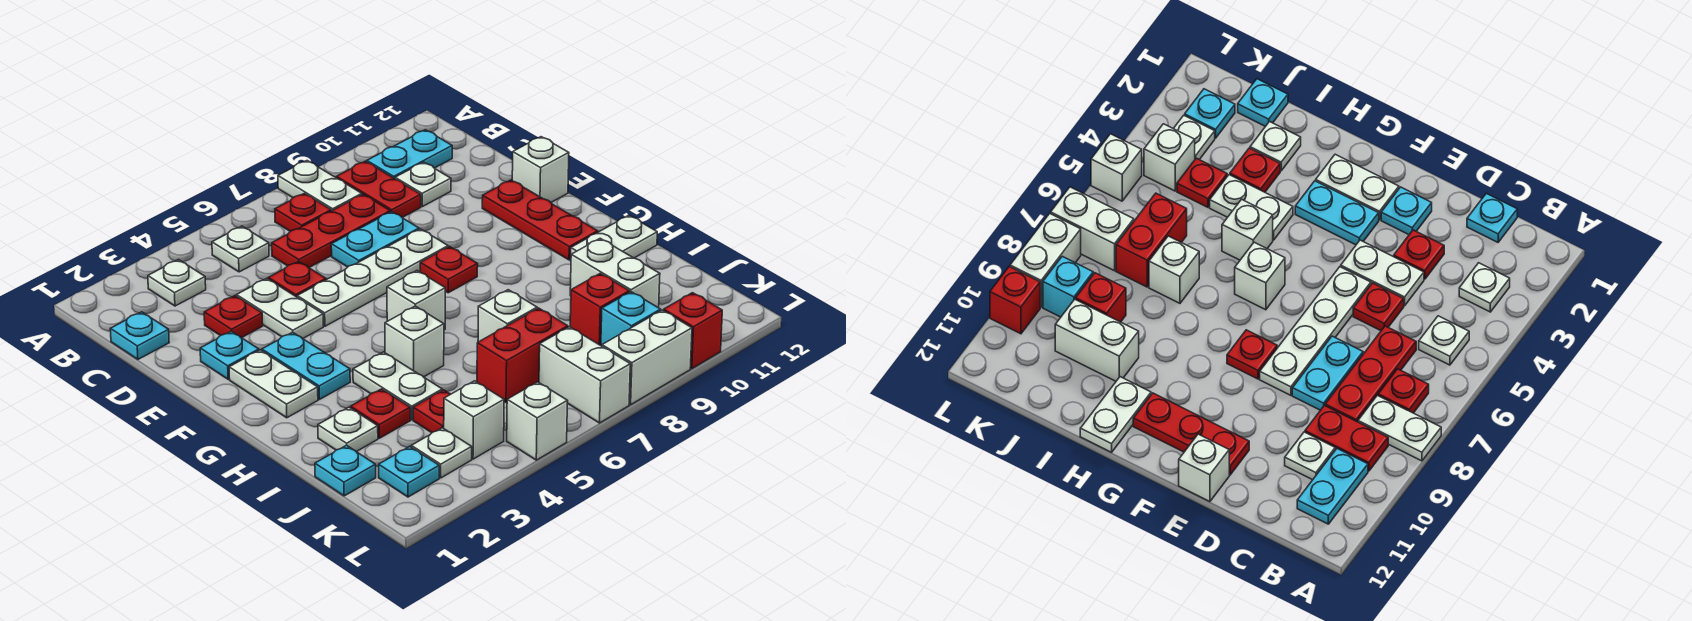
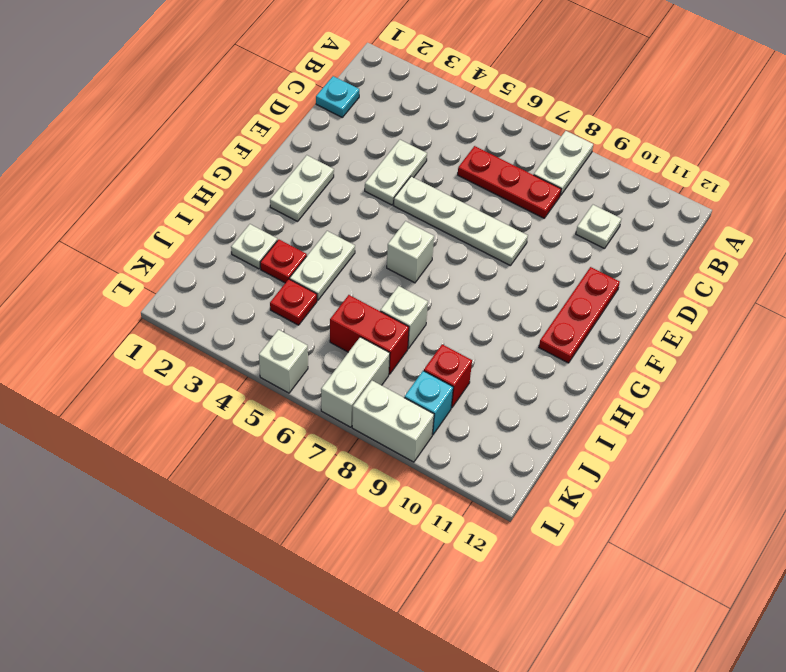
none -> white 1x1 plate [148,260,206,306]
none -> white 1x1 plate [212,226,269,272]
none -> red 1x1 plate [275,193,331,231]
none -> red 1x2 plate [336,161,421,217]

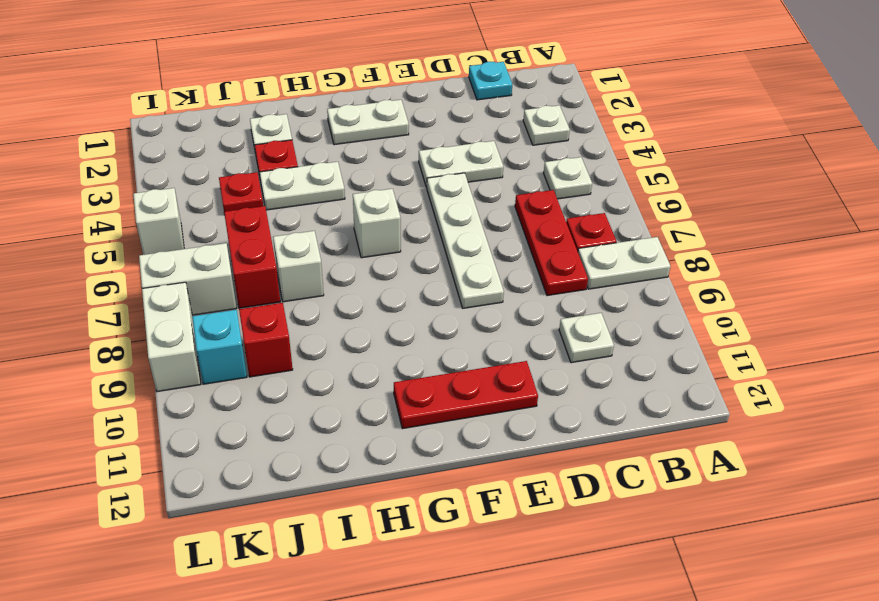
none -> red 1x2 plate [336,161,421,217]
none -> cyan 1x2 plate [367,130,452,179]
none -> red 1x1 plate [204,296,263,338]
none -> red 1x1 plate [268,261,326,297]

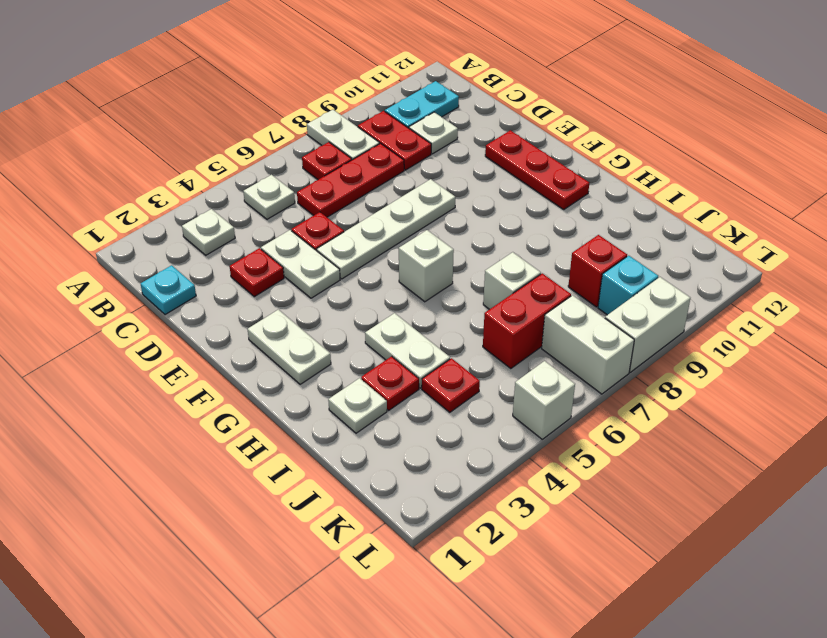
none -> cyan 1x2 plate [331,212,419,267]
none -> cyan 1x1 plate [200,331,259,379]
none -> white 1x1 brick [512,137,569,202]
none -> cyan 1x2 plate [262,332,350,399]

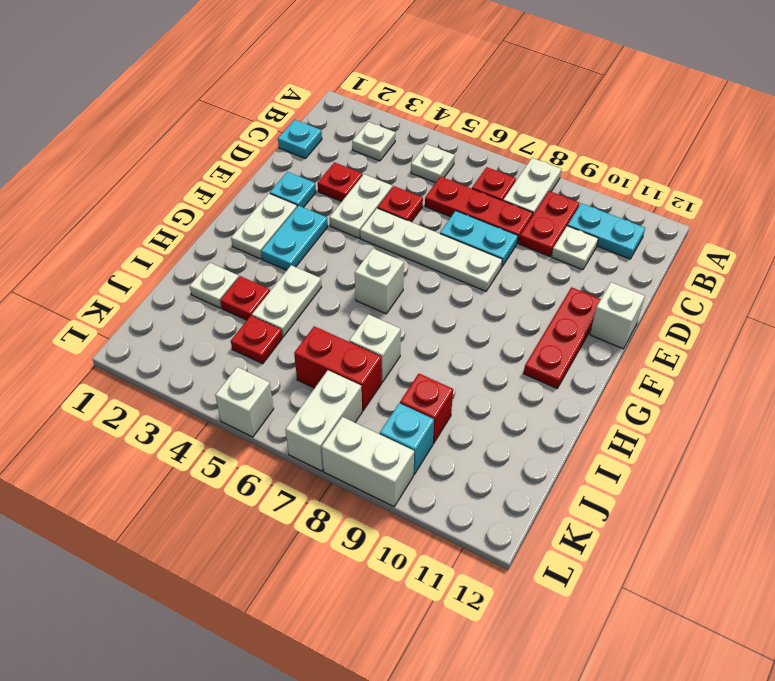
none -> red 1x1 plate [420,247,478,293]
none -> white 1x1 brick [385,306,444,377]
none -> white 1x2 plate [570,215,657,261]
none -> white 1x2 brick [570,238,660,308]

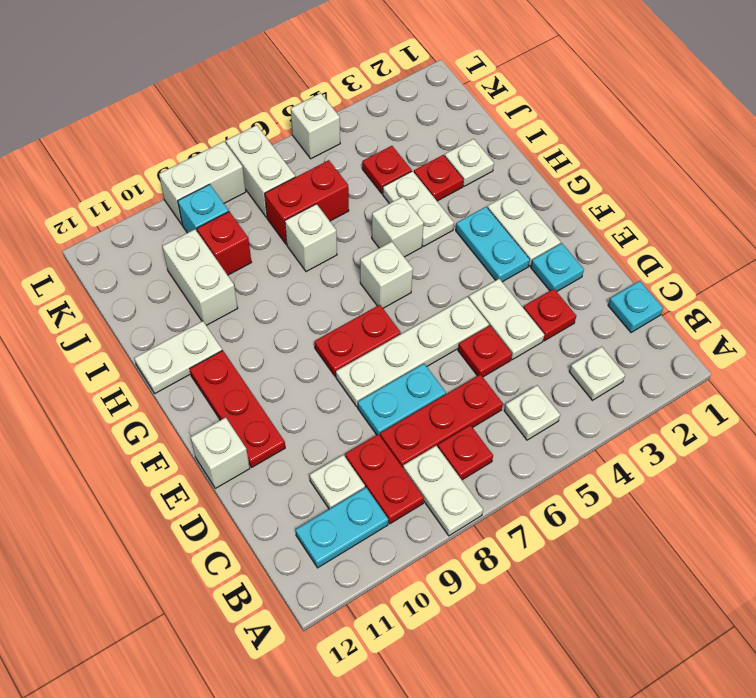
red 1x2 plate [315,305,401,376] -> red 1x1 plate [420,247,478,293]
none -> cyan 1x1 plate [315,445,376,496]
none -> cyan 1x1 plate [379,446,439,497]
none -> white 1x1 plate [411,428,472,478]
none -> white 1x1 brick [444,381,504,459]

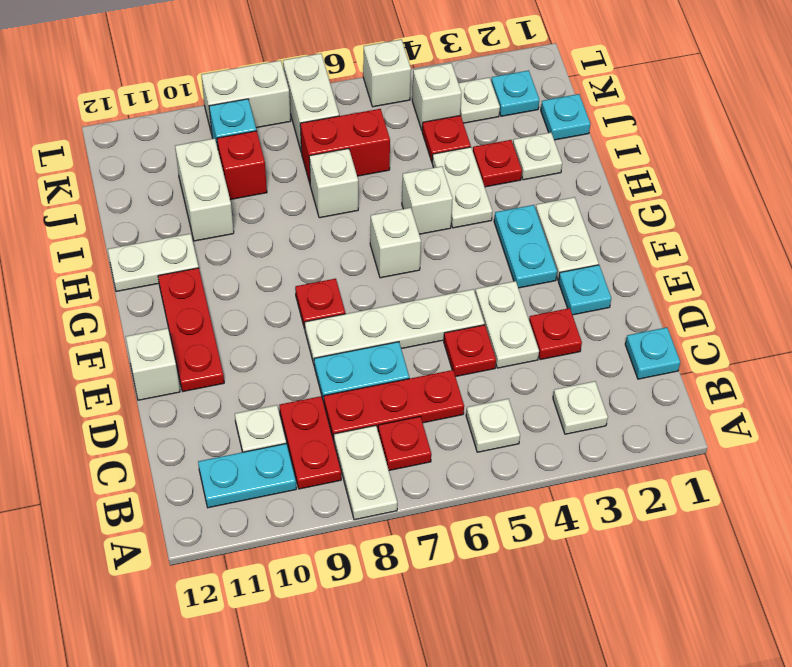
none -> red 1x1 brick [664,293,722,369]

